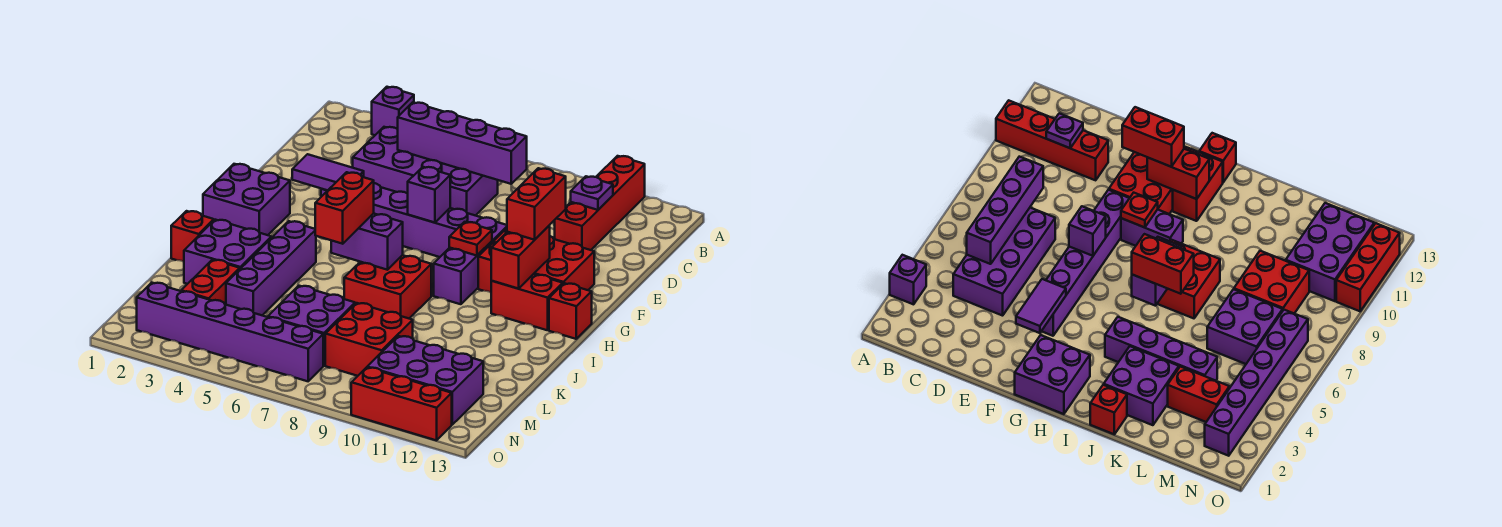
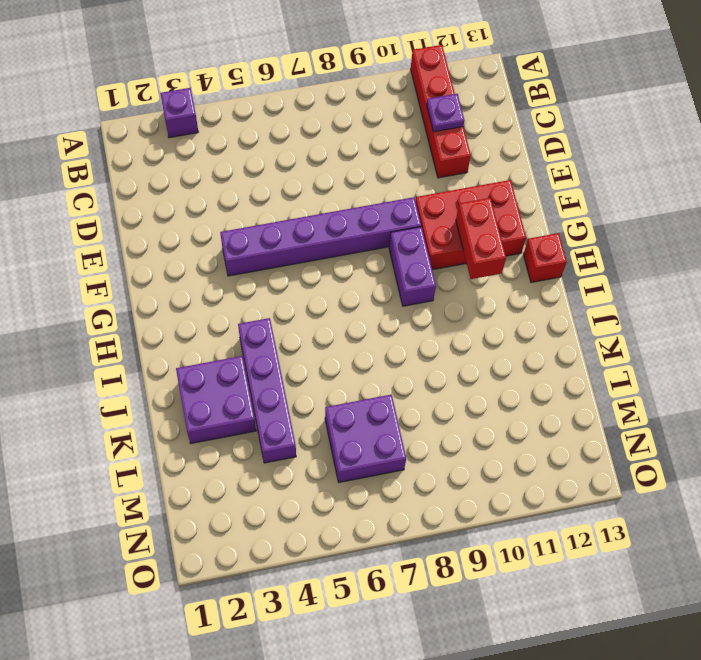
none -> purple 2x4 brick [353,127,498,216]
none -> purple 2x2 brick [203,164,290,235]
none -> red 1x2 brick [491,274,563,330]

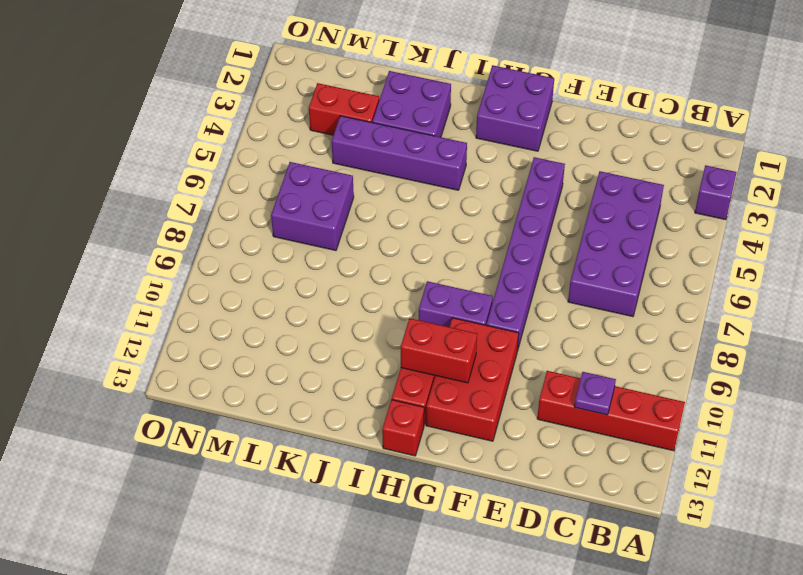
none -> red 2x2 brick [344,255,431,318]
none -> red 1x1 brick [171,211,214,262]
none -> red 2x2 brick [325,303,413,376]

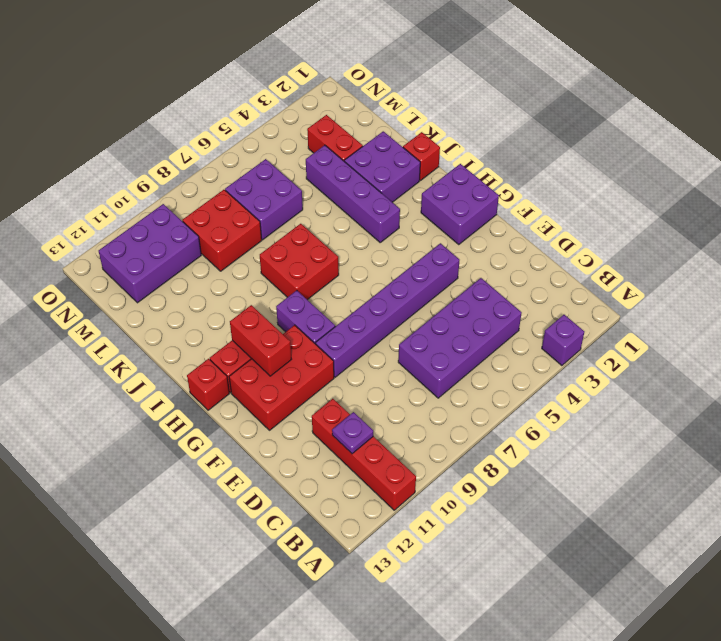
none -> purple 1x6 brick [137,283,323,381]
none -> red 1x3 brick [351,367,452,440]
none -> purple 1x4 brick [398,102,527,184]

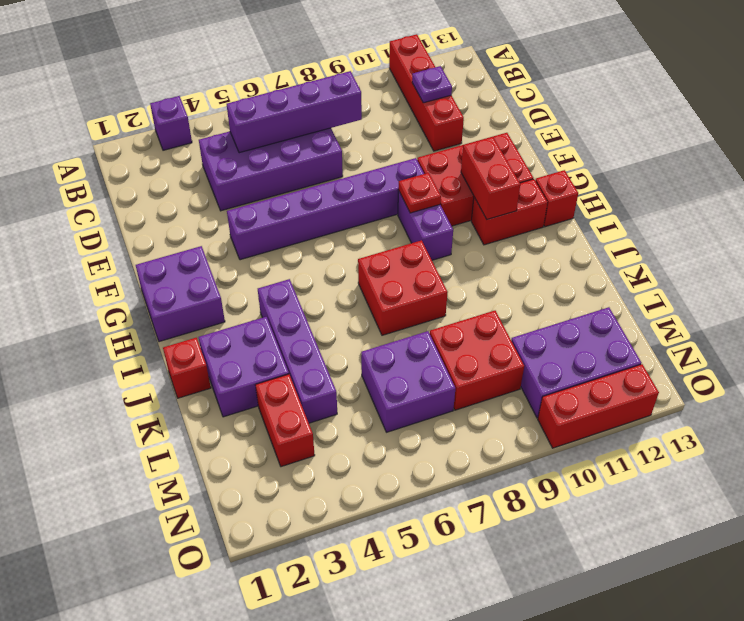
none -> purple 1x6 brick [137,283,323,381]
none -> purple 1x2 tile [292,154,364,190]
none -> purple 1x1 brick [408,167,450,223]

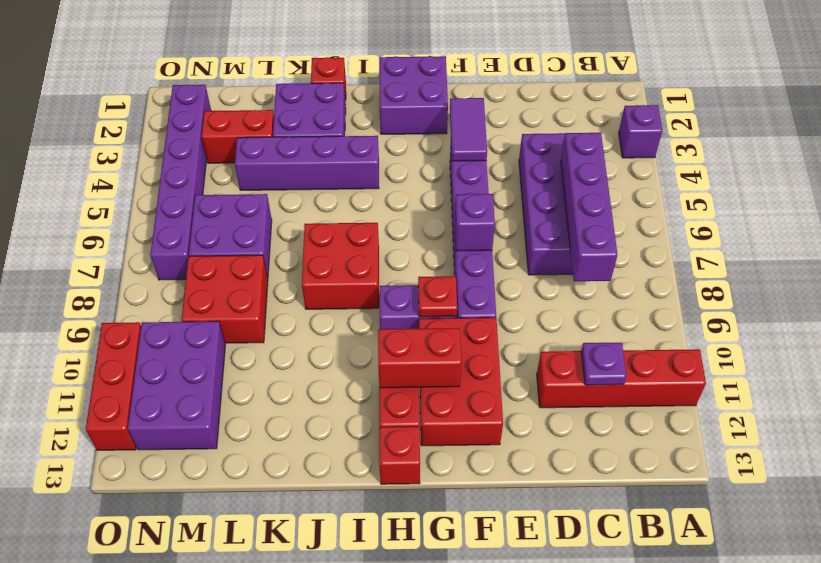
none -> purple 1x2 brick [331,213,403,270]
none -> red 1x2 brick [507,168,566,240]
none -> red 1x2 brick [315,172,374,244]

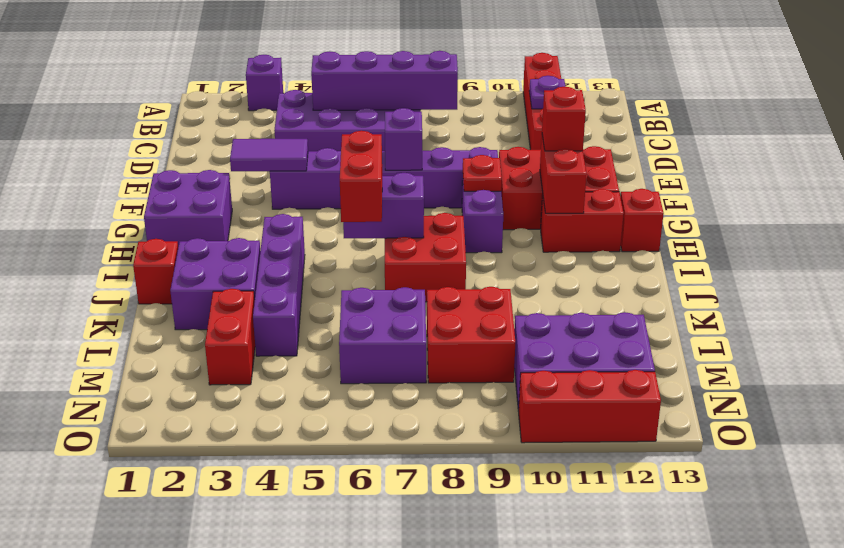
red 1x1 brick [542,87,586,151] -> red 1x2 brick [507,168,566,240]
none -> purple 1x6 brick [137,283,323,381]

